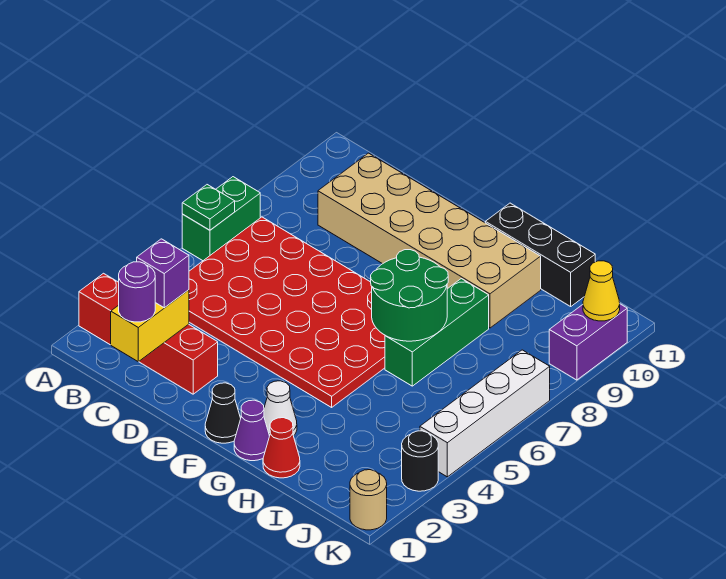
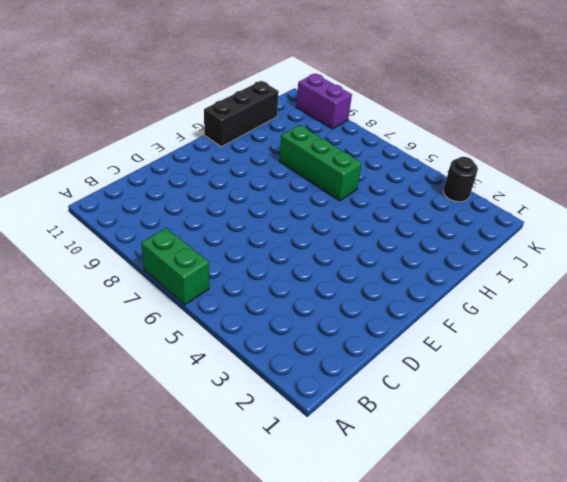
none -> red 1x4 brick [79,273,218,394]
none -> red 4x6 plate [189,217,385,407]
none -> tan 2x6 brick [318,153,541,328]

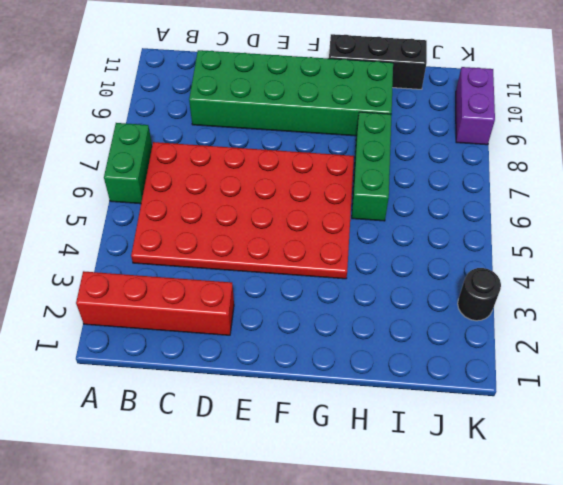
green 2x6 brick [189,50,393,136] -> tan 2x6 brick [318,153,541,328]
none -> black 1x1 cone [205,383,241,443]
none -> purple 1x1 cone [234,400,269,461]
none -> white 1x1 cone [264,381,297,436]

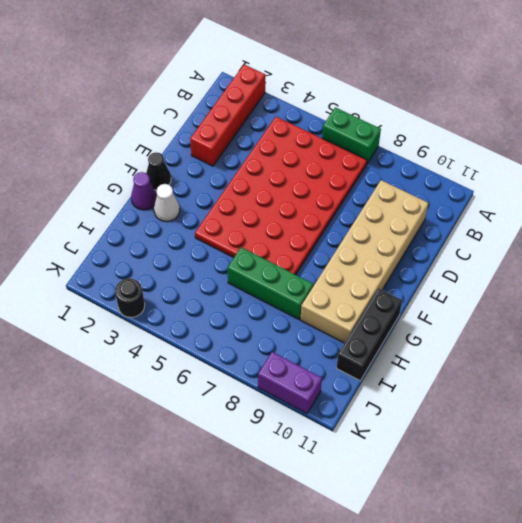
none -> red 1x1 cone [263,418,300,478]
none -> tan 1x1 round brick [350,470,387,530]
none -> white 1x4 brick [420,350,550,477]

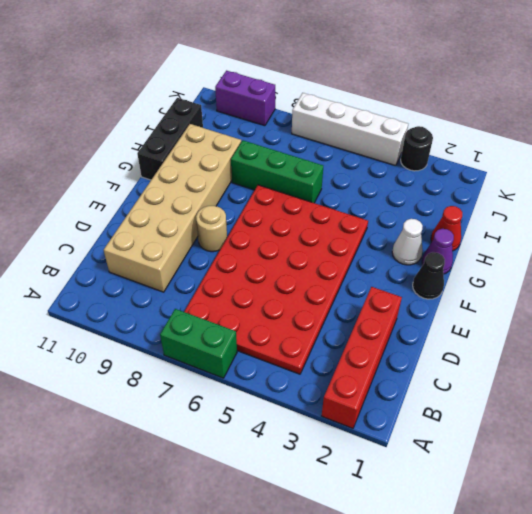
tan 1x1 round brick [196,206,227,252] -> tan 1x1 round brick moved to [350,470,387,530]
none -> green 1x1 plate [182,185,235,230]
none -> yellow 1x2 brick [111,290,189,362]
none -> green 2x2 round brick [371,250,448,341]

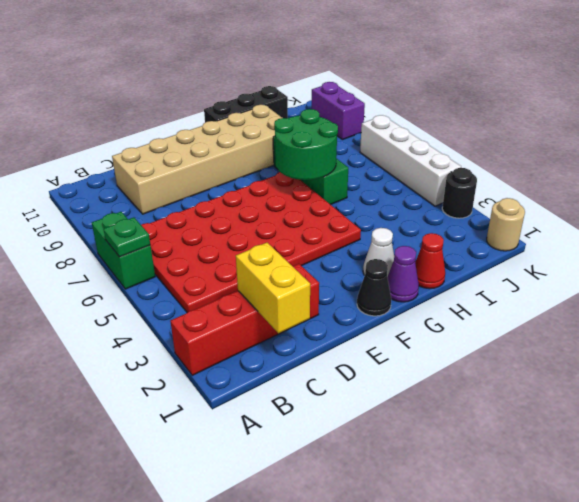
none -> yellow 1x1 cone [583,261,620,321]
none -> purple 1x1 round brick [119,262,155,322]
none -> purple 1x1 brick [137,239,189,308]

